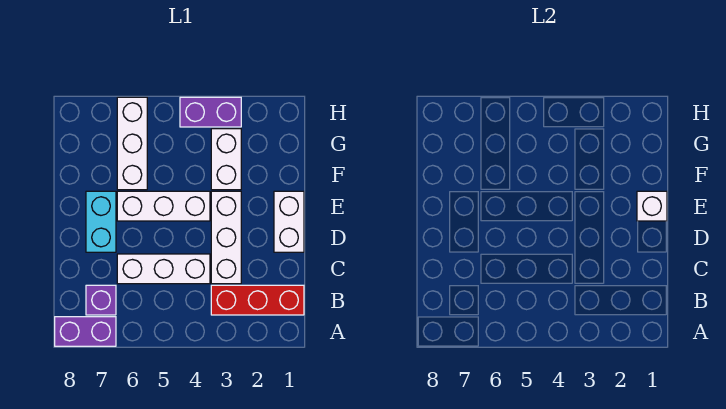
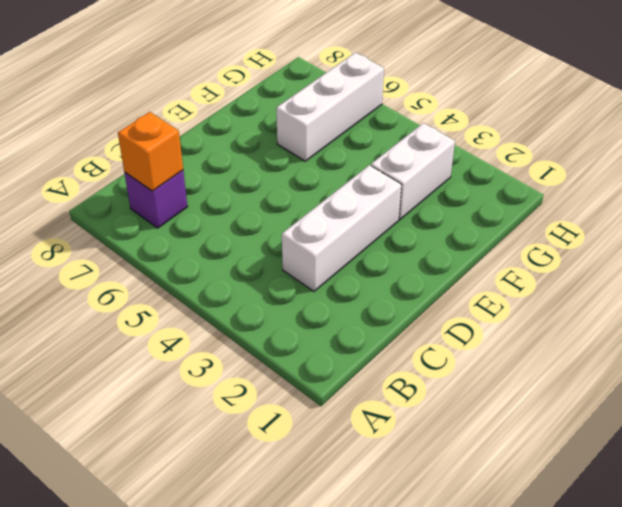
orange 1x1 brick [118,112,183,191] -> none
none -> purple 1x2 brick [55,317,116,346]
none -> red 1x3 brick [211,285,304,315]
none -> white 1x3 brick [117,254,210,284]

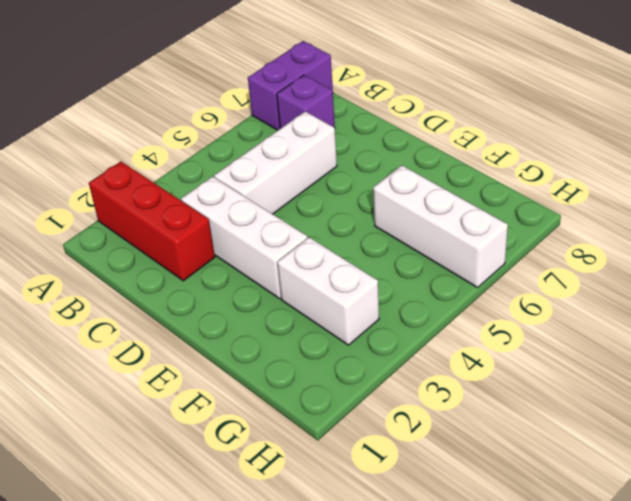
red 1x3 brick [89,162,215,281] -> red 1x3 brick turned to [211,285,304,315]
none -> white 1x2 brick [274,191,304,252]
none -> cyan 1x2 brick [86,191,116,252]
none -> white 1x3 brick [117,191,210,221]

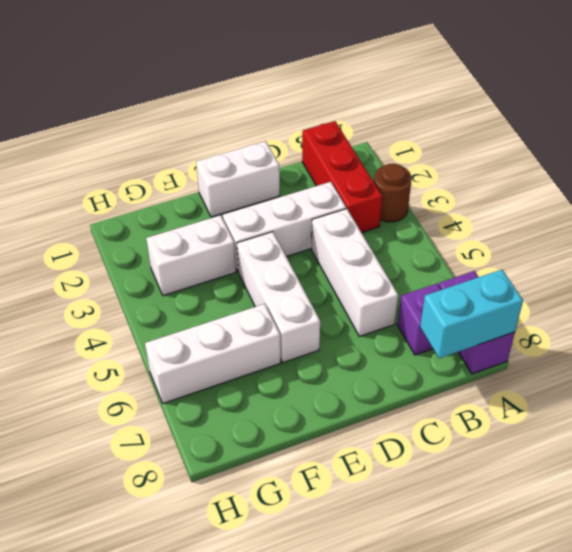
brown 1x1 round brick [374,163,411,222] -> none
cyan 1x2 brick [420,270,523,358] -> cyan 1x2 brick moved to [86,191,116,252]
none -> purple 1x2 brick [180,97,241,127]
none -> white 1x1 brick [637,191,667,221]

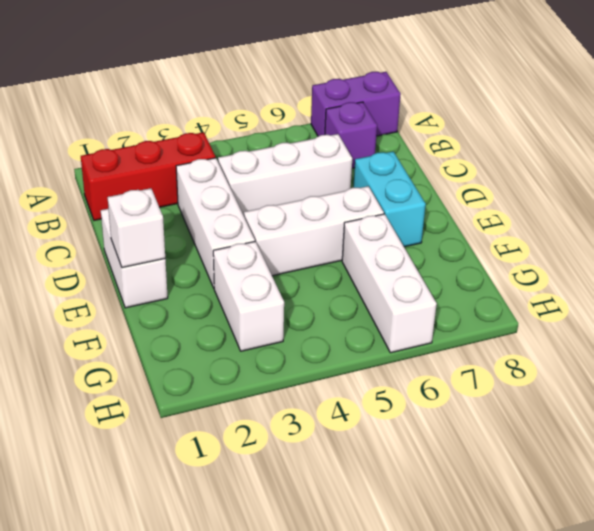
none -> purple 1x2 brick [180,97,241,127]

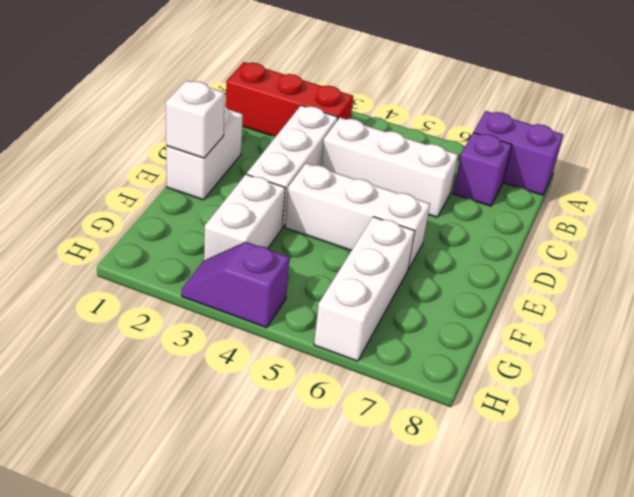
purple 1x2 slope [182,242,289,328] -> purple 1x2 brick [180,97,241,127]
none -> cyan 1x2 brick [86,191,116,252]

